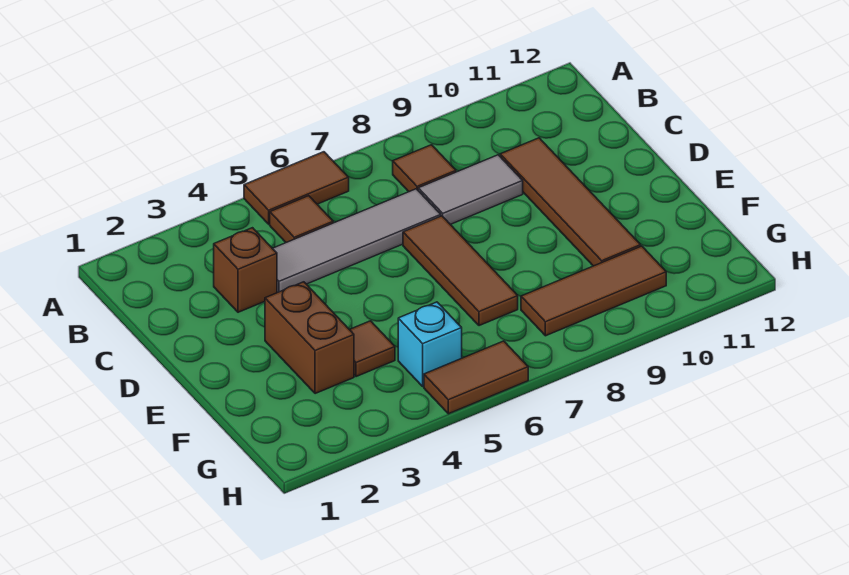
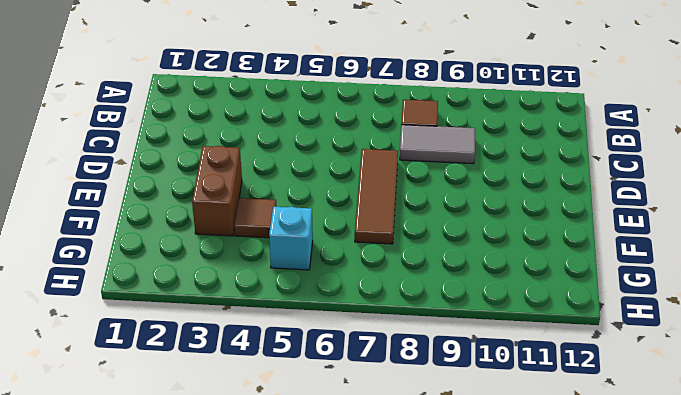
none -> brown 1x2 tile [244,152,349,224]
none -> brown 1x1 tile [270,196,333,242]
none -> brown 1x1 brick [214,228,277,312]

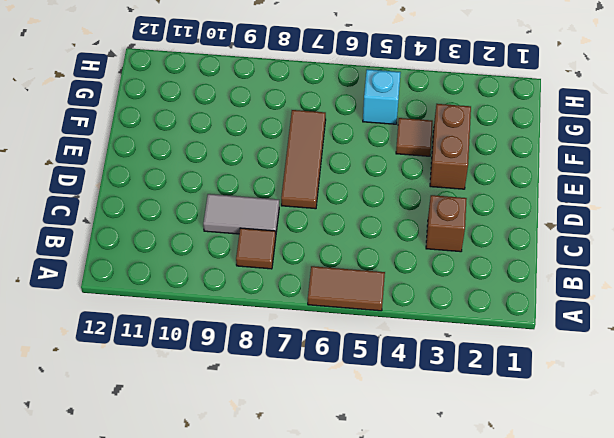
none -> brown 1x1 tile [270,196,333,242]
none -> grey 1x4 tile [272,189,441,293]
none -> brown 1x4 tile [500,138,641,266]

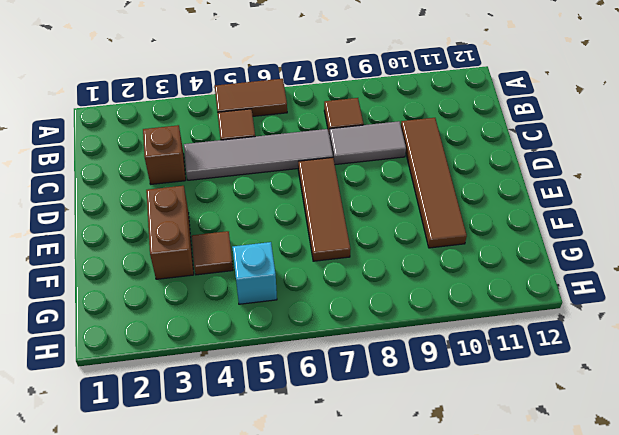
none -> brown 1x3 tile [521,246,666,336]
none -> brown 1x2 tile [424,341,528,414]

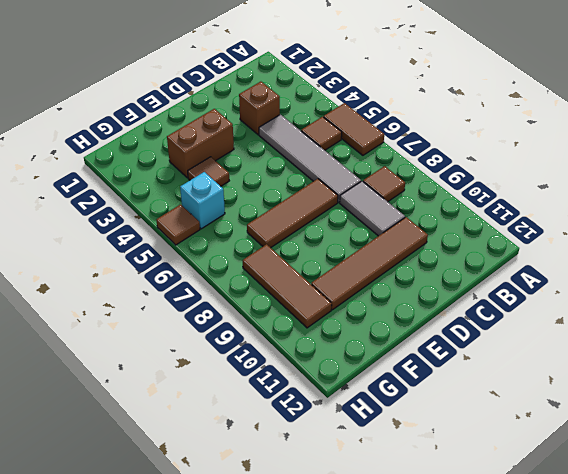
brown 1x1 tile [156,205,200,245] -> brown 1x2 tile [424,341,528,414]

